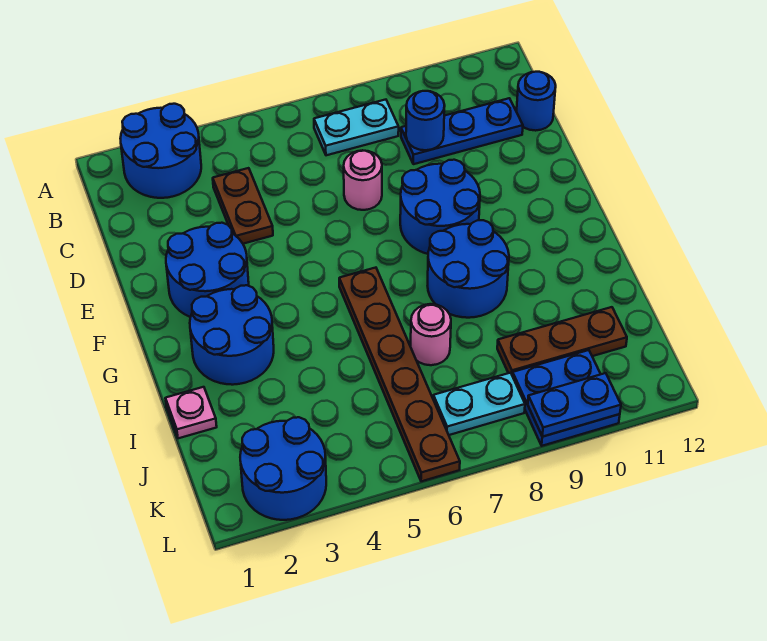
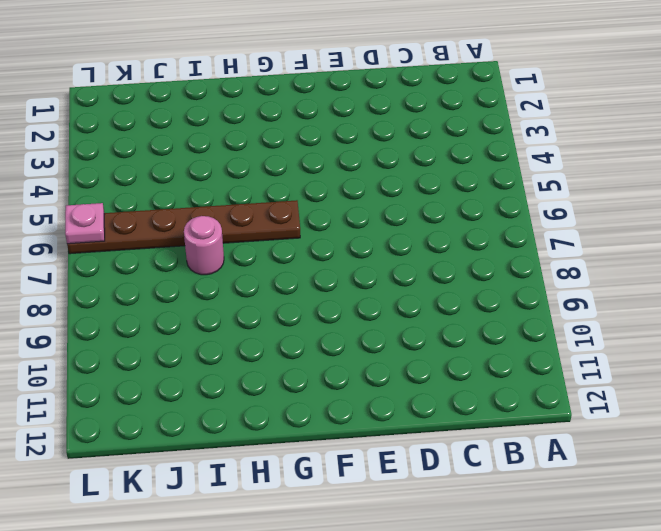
pink 1x1 plate [65,203,105,244] -> pink 1x1 plate moved to [166,387,217,438]
none -> blue 2x2 round brick [120,104,201,198]
none -> cyan 1x2 plate [314,100,399,155]
none -> brown 1x2 plate [213,168,273,244]

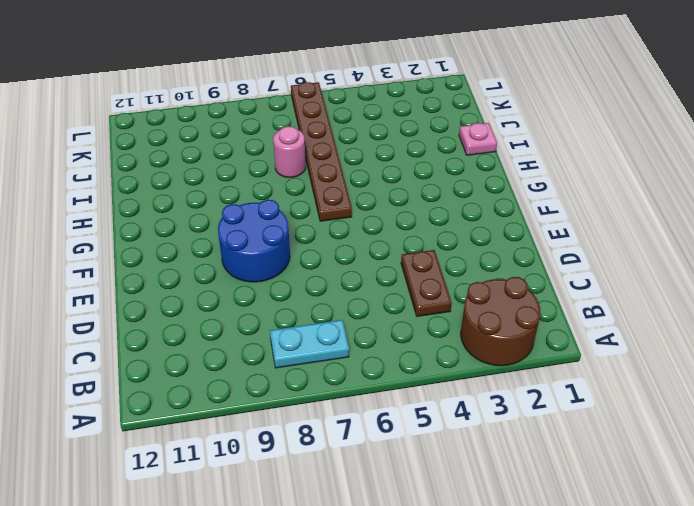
brown 2x2 round brick [461,277,540,366] -> blue 2x2 round brick [120,104,201,198]
none -> blue 1x3 plate [401,98,523,164]
none -> blue 1x1 round brick [517,72,556,131]
none -> pink 1x1 round brick [344,150,382,210]

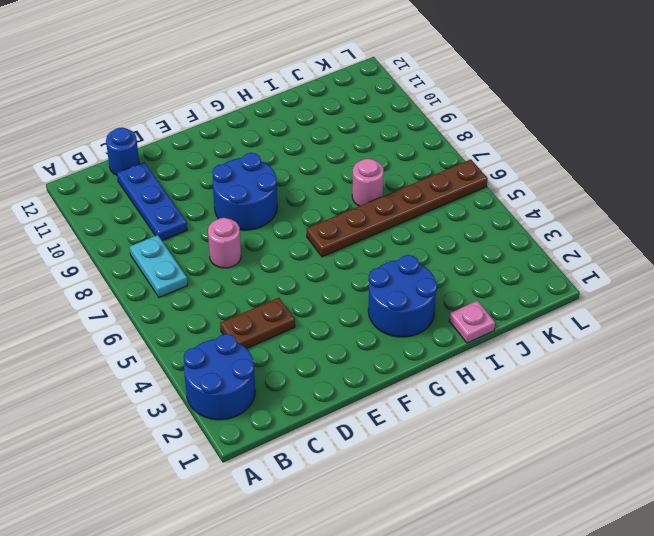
none -> blue 2x2 round brick [166,223,249,317]
none -> blue 2x2 round brick [428,220,509,318]
none -> brown 1x3 plate [497,307,627,374]

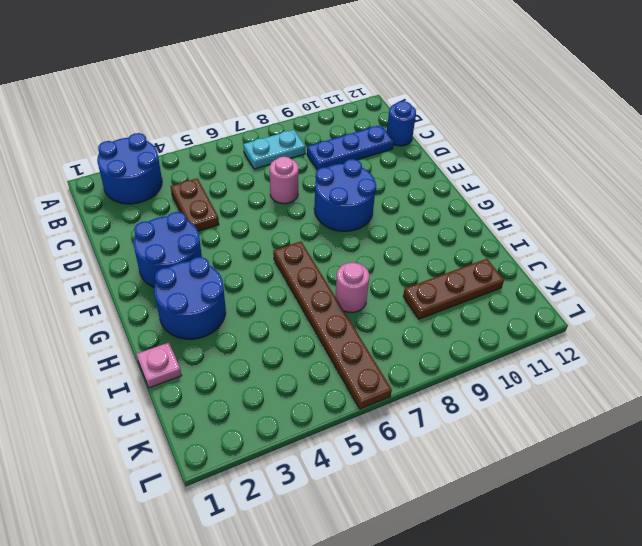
none -> blue 2x2 round brick [428,220,509,318]
none -> blue 2x2 round brick [240,417,326,520]
none -> cyan 1x2 plate [433,373,525,435]

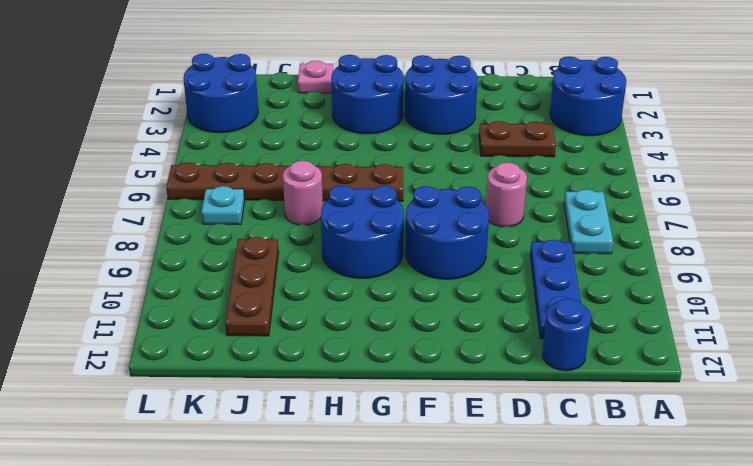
cyan 1x1 plate [201,186,245,225] -> cyan 1x2 plate [433,373,525,435]
none -> blue 2x2 plate [512,350,620,446]
none -> blue 1x1 round brick [406,91,445,150]
none -> blue 1x2 plate [528,373,621,437]

